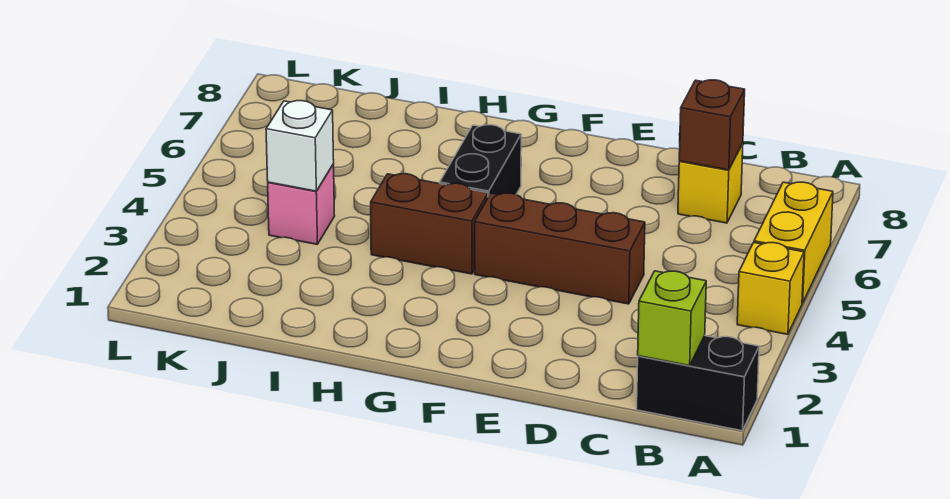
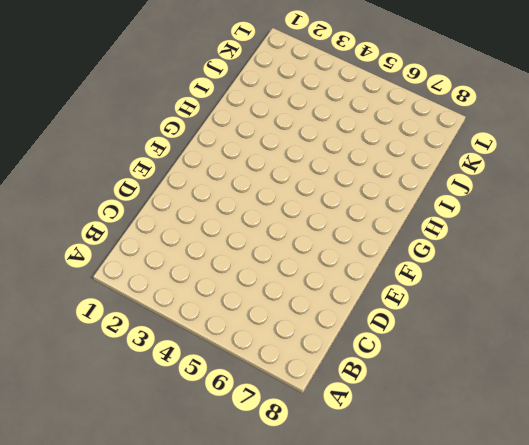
none -> black 1x2 brick [637,336,759,431]
none -> yellow 1x1 brick [737,243,804,334]

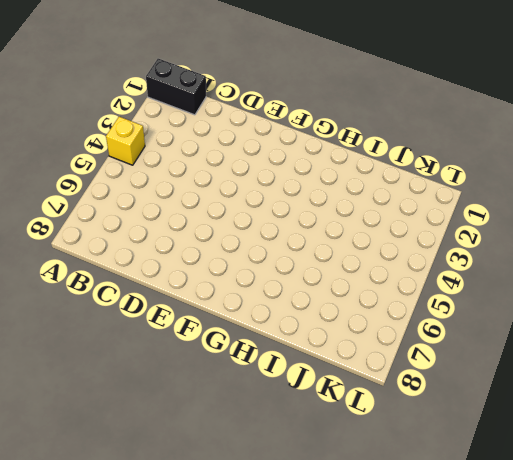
none -> yellow 1x2 brick [754,182,833,303]
none -> yellow 1x1 brick [678,143,743,223]

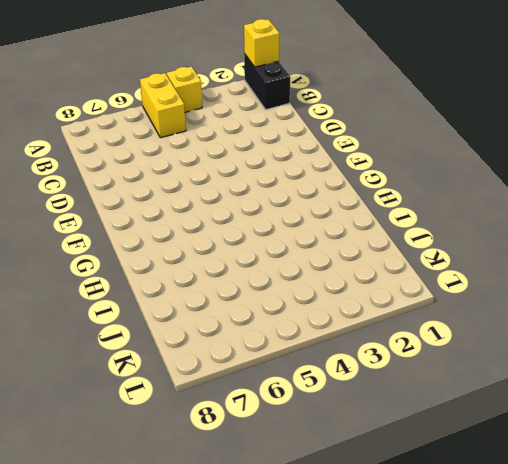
yellow 1x1 brick [244,19,280,67] -> yellow 1x1 brick moved to [678,143,743,223]
yellow 1x2 brick [140,73,186,138] -> yellow 1x2 brick turned to [754,182,833,303]
none -> brown 1x3 brick [475,193,645,304]
none -> brown 1x2 brick [371,174,488,274]

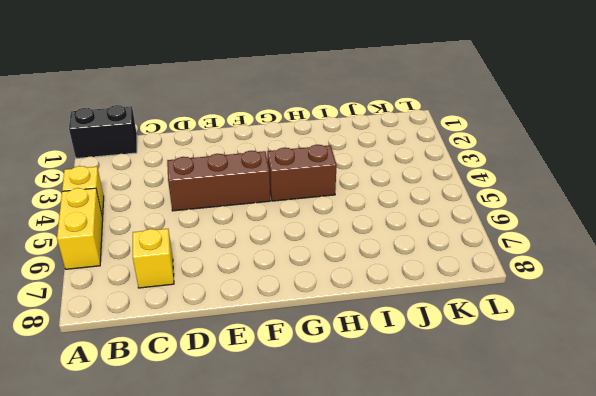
none -> black 1x2 brick [440,125,521,197]
none -> pink 1x1 brick [268,164,335,244]

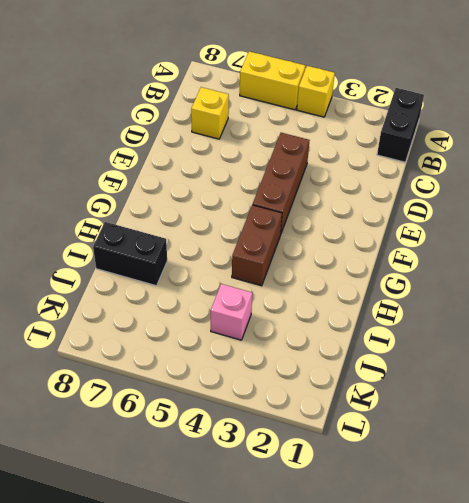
black 1x2 brick [93,222,167,286] -> black 1x2 brick moved to [440,125,521,197]
none -> lime 1x1 brick [638,271,706,366]
none -> brown 1x1 brick [679,80,745,170]

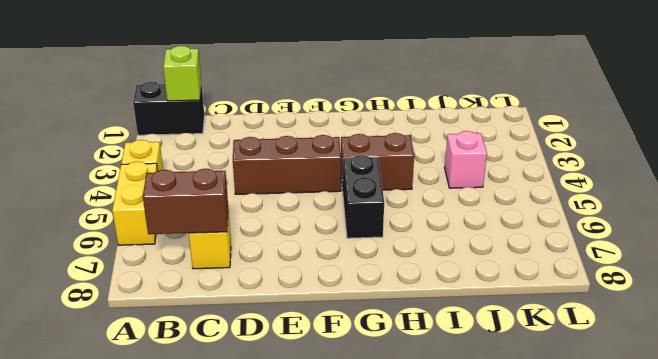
brown 1x2 brick [143,169,228,234] -> brown 1x1 brick [679,80,745,170]
none -> white 1x1 brick [266,101,334,191]

